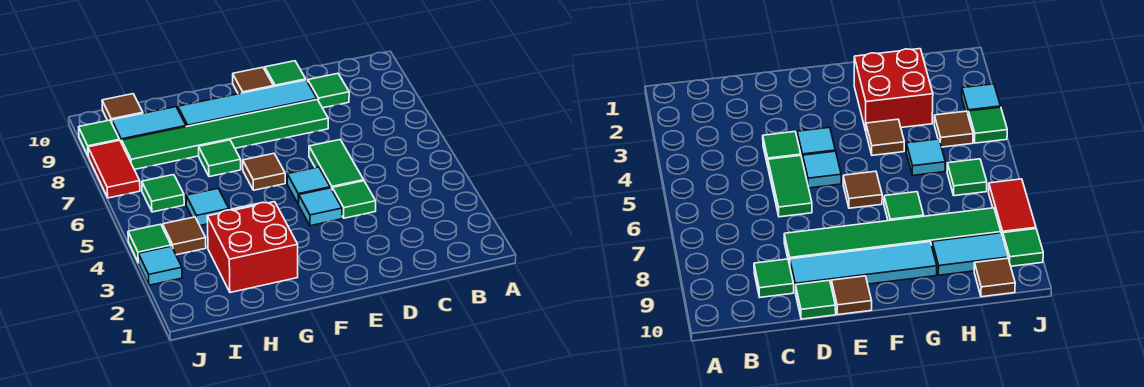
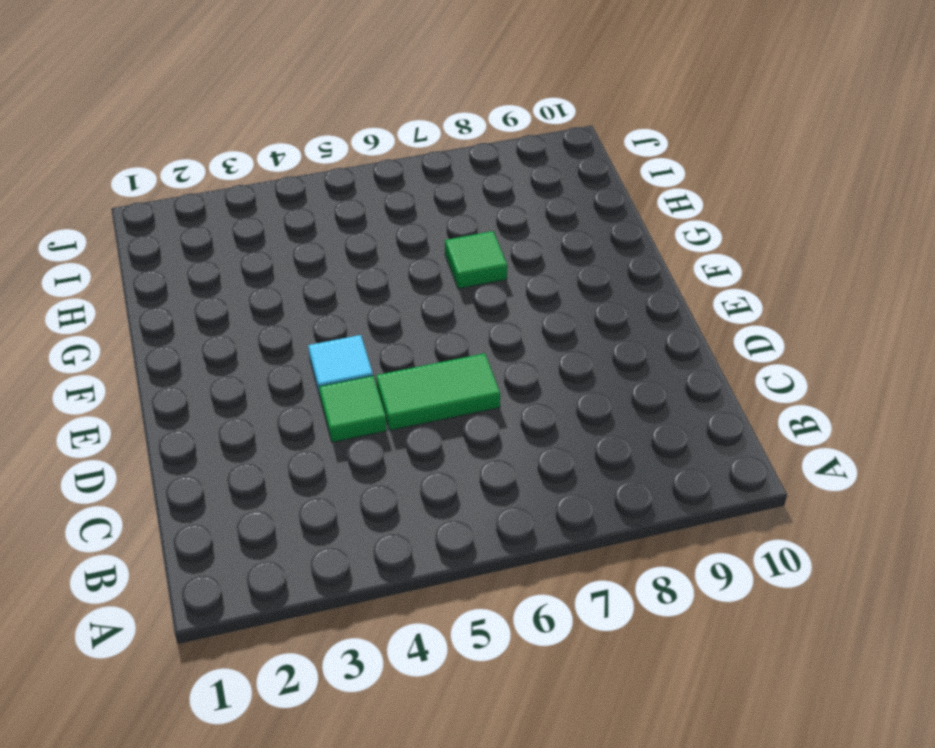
none -> green 1x1 tile [308,74,349,108]
none -> green 1x6 tile [122,100,328,169]
none -> cyan 1x4 tile [178,80,317,127]

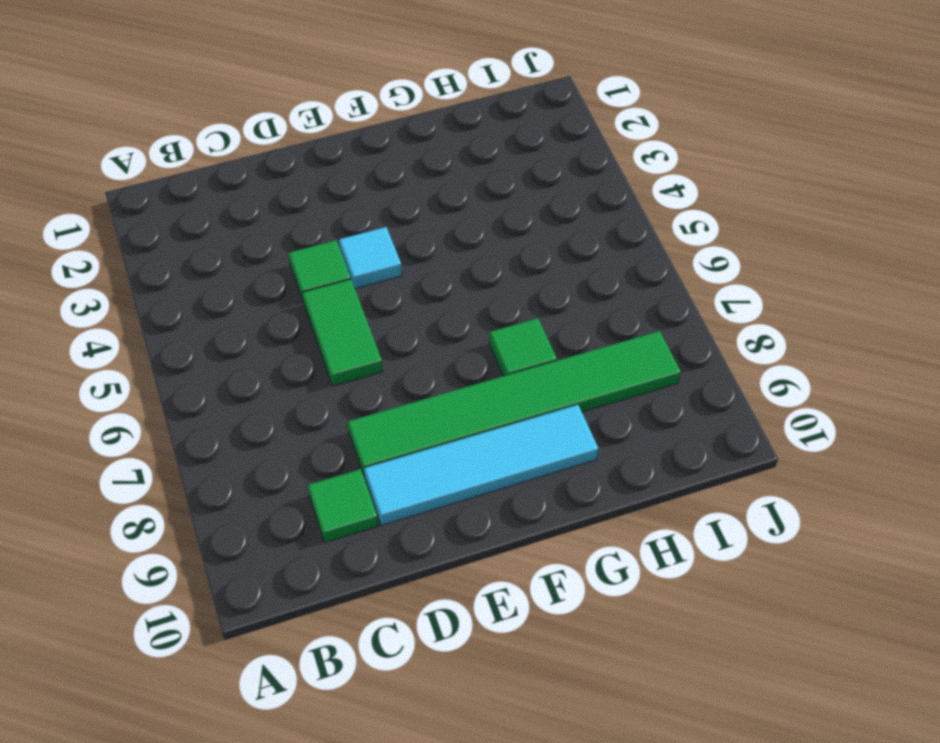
none -> green 1x1 tile [265,61,306,86]
none -> cyan 1x1 tile [287,167,330,204]
none -> brown 1x1 tile [233,67,274,94]

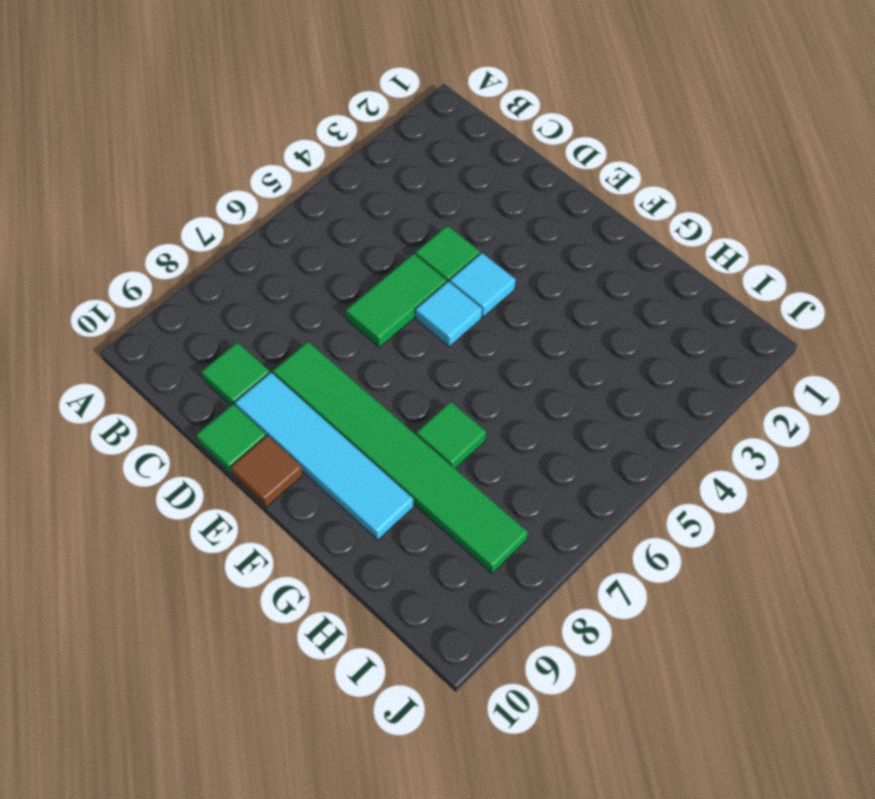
none -> brown 1x1 tile [243,154,285,190]
none -> red 2x2 brick [207,202,298,293]
none -> brown 1x1 tile [866,119,904,155]

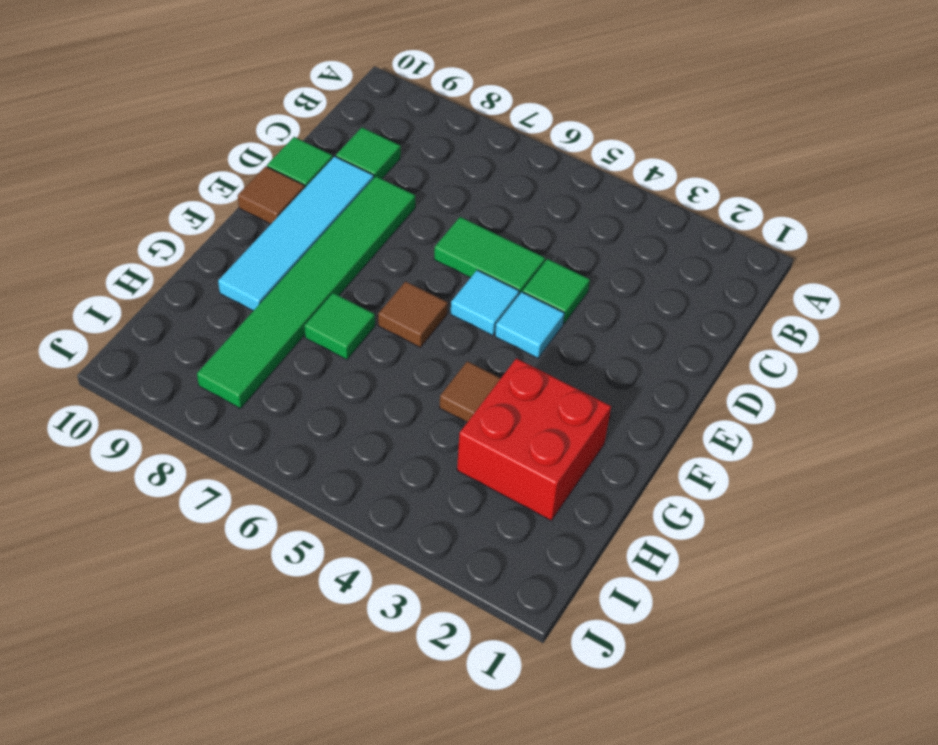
none -> cyan 1x1 tile [186,189,229,225]
none -> cyan 1x2 tile [112,107,186,143]
none -> brown 1x1 tile [163,217,206,255]

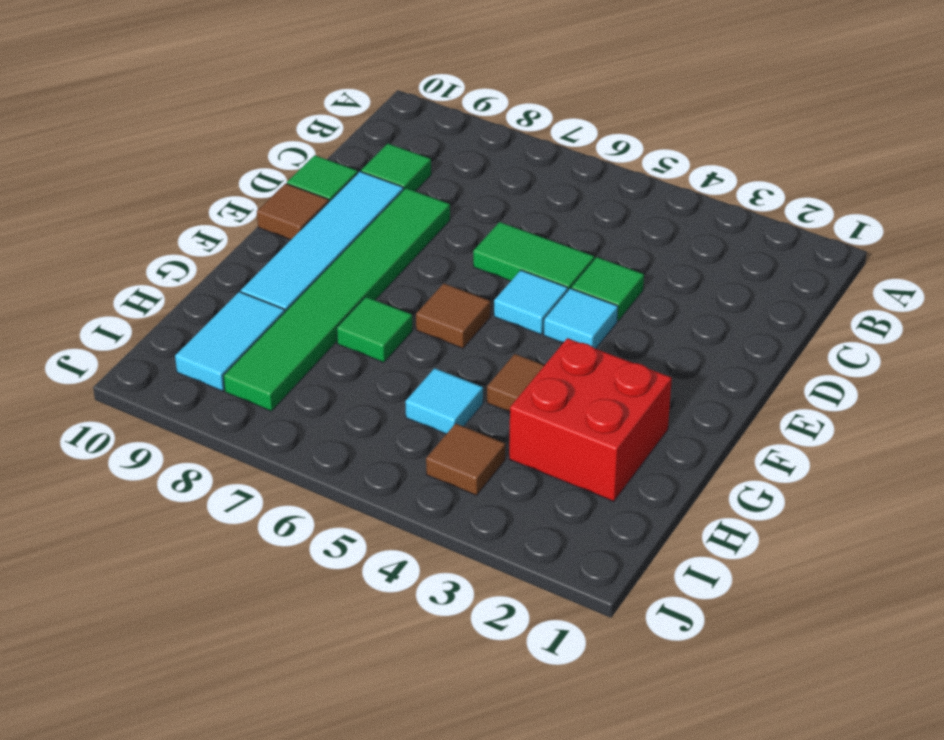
none -> green 1x1 tile [142,175,184,212]
none -> brown 1x1 tile [102,94,143,123]
none -> cyan 1x1 tile [139,246,182,285]

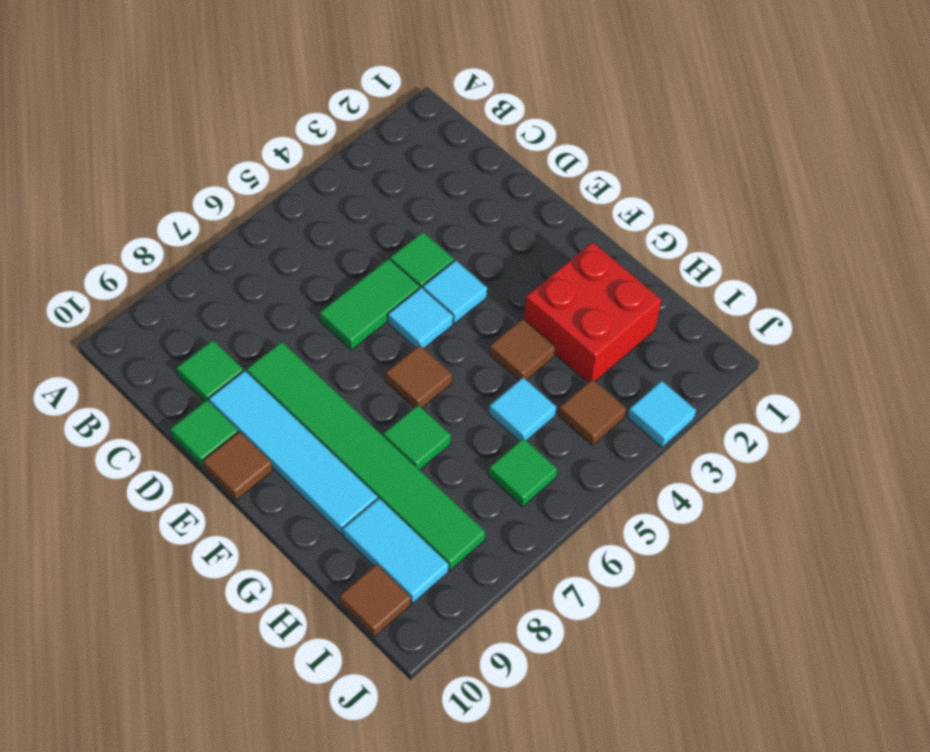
none -> green 1x1 tile [128,224,171,263]
none -> red 1x2 tile [88,140,140,198]
none -> green 1x1 tile [79,120,120,155]

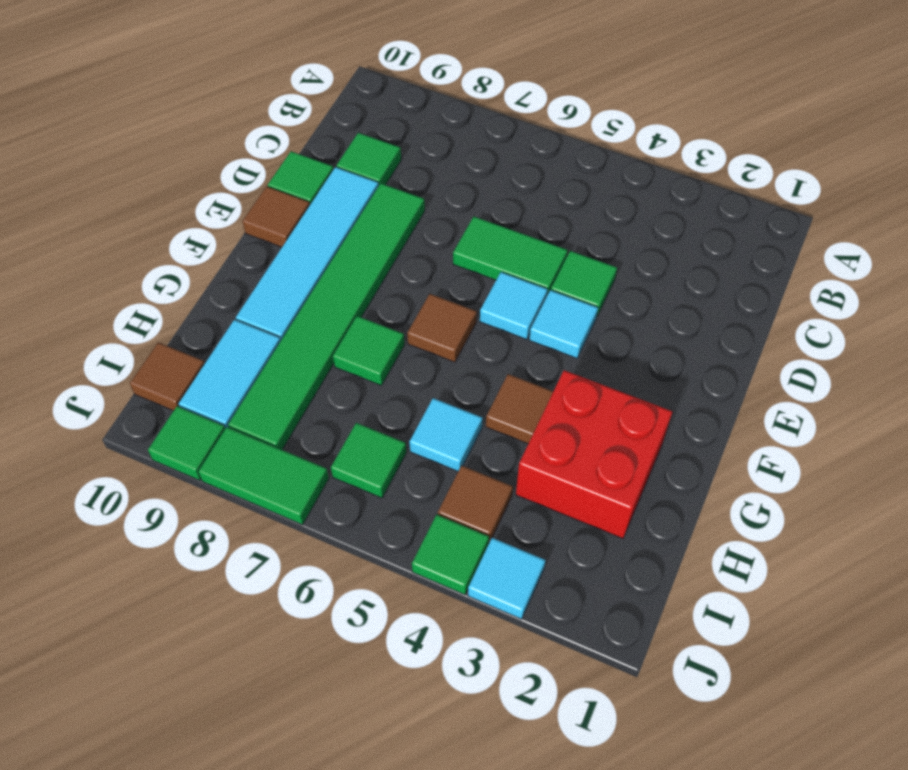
green 1x2 tile [199,427,329,525] -> red 1x2 tile [88,140,140,198]

